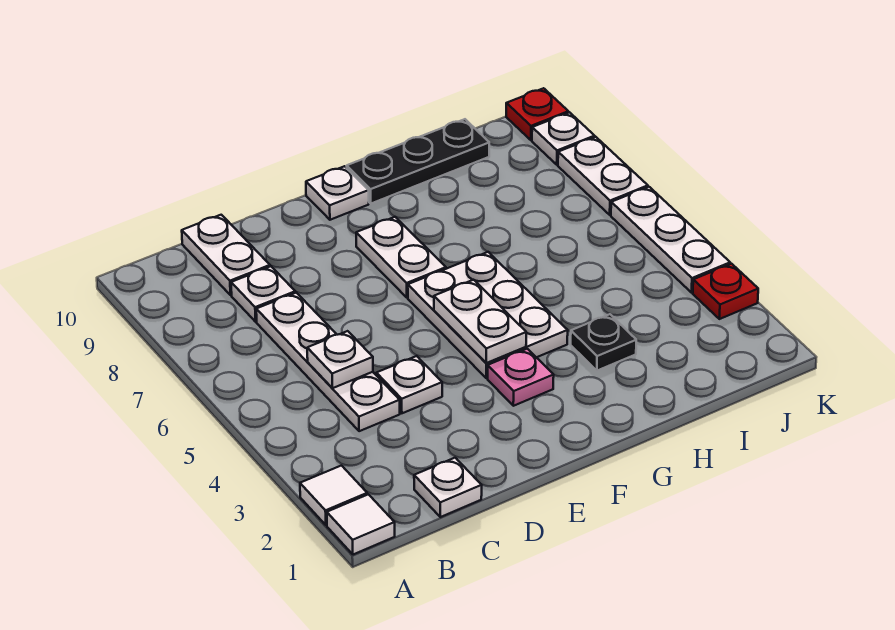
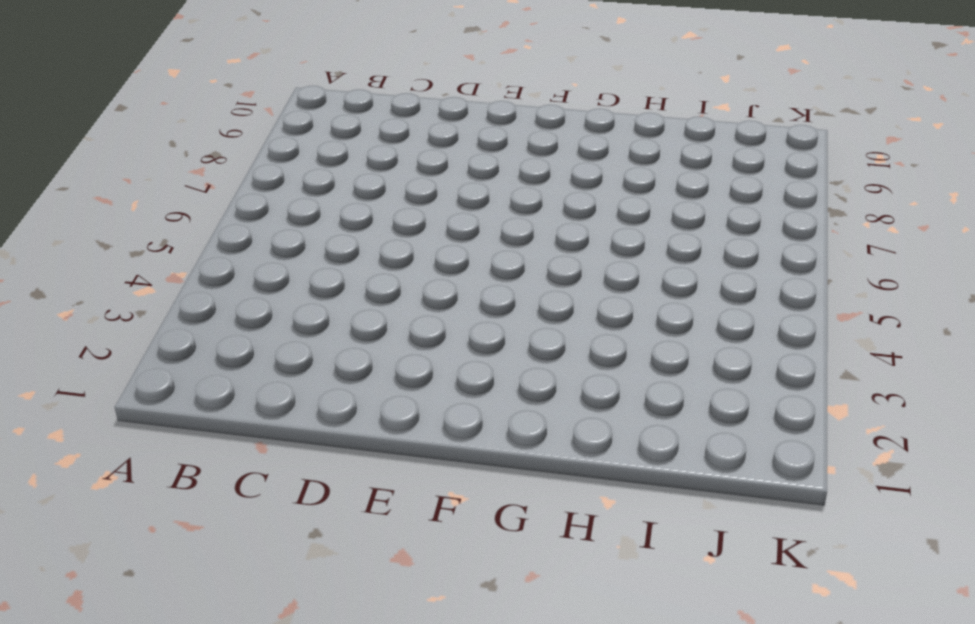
none -> white 1x1 tile [327,494,395,555]
none -> white 1x1 tile [300,466,367,525]
none -> white 1x1 plate [414,458,482,517]

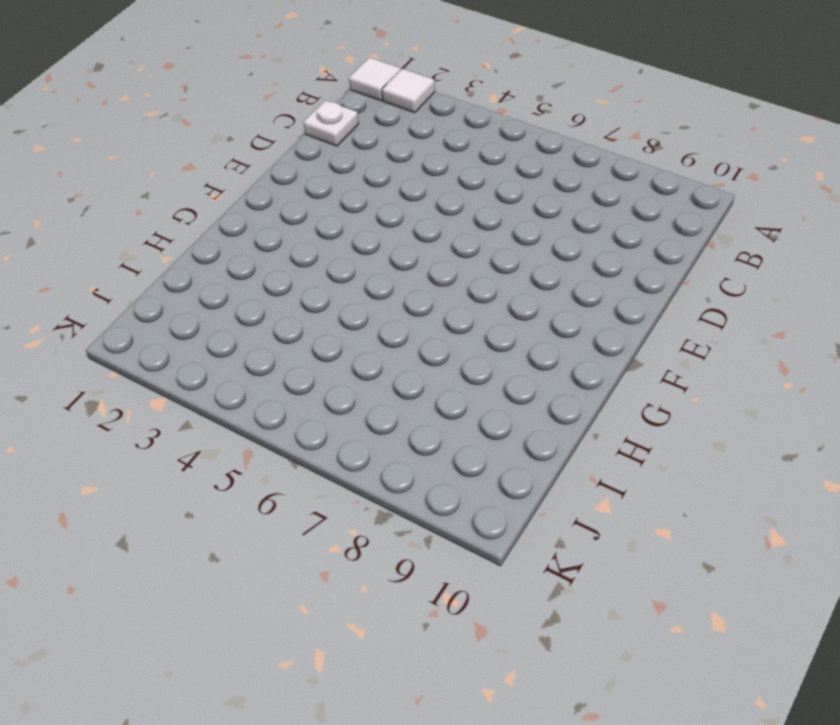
none -> white 1x4 plate [256,293,400,431]
none -> white 1x1 plate [231,266,295,322]
none -> white 1x2 plate [182,215,270,295]

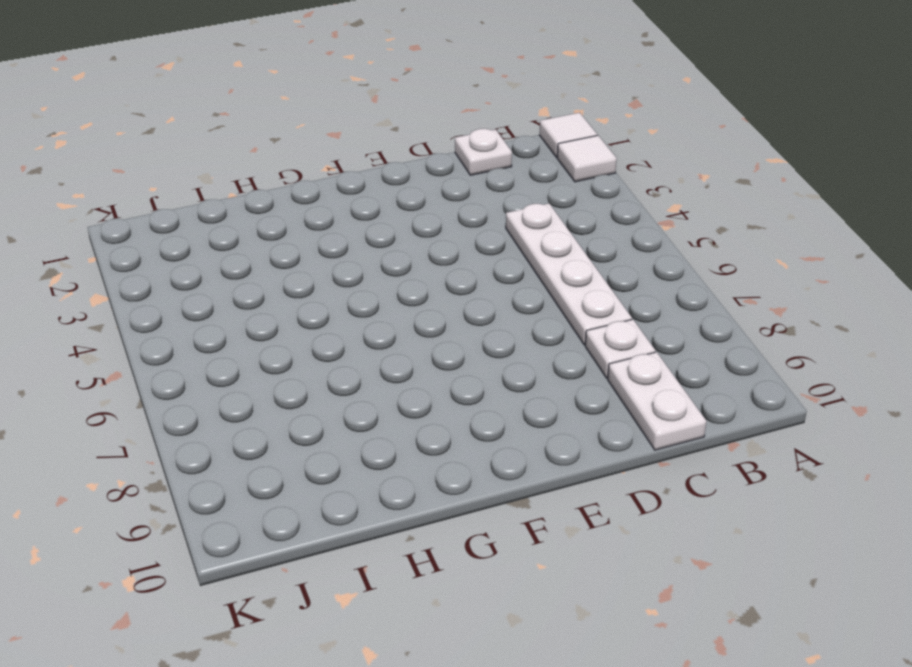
none -> white 1x1 plate [376,356,442,413]
none -> pink 1x1 plate [488,349,554,406]
none -> white 2x3 plate [408,252,568,378]

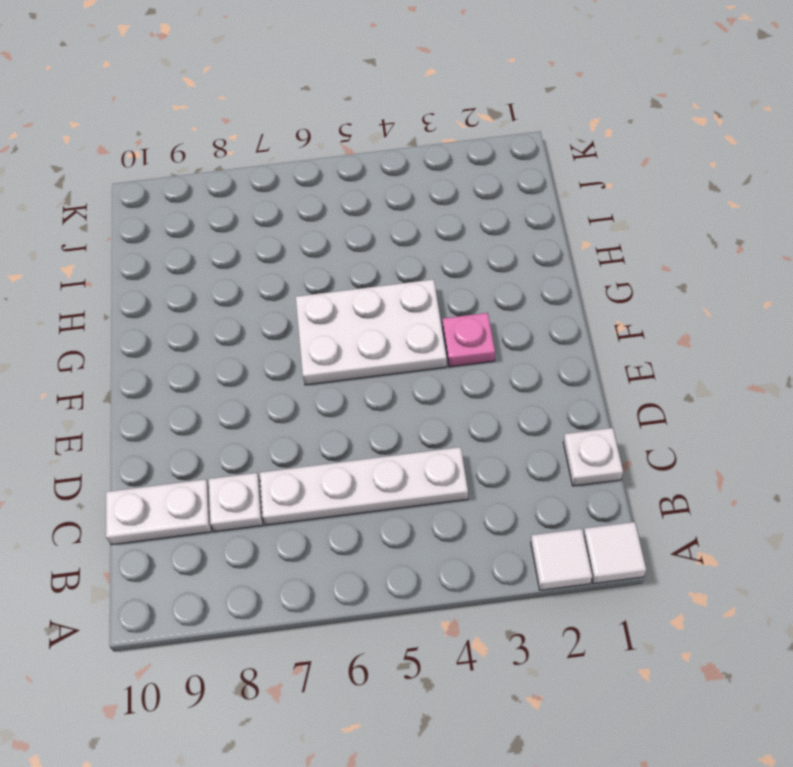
none -> white 1x1 plate [376,356,442,413]
none -> white 1x2 plate [356,217,446,297]
none -> white 1x1 plate [306,166,369,220]

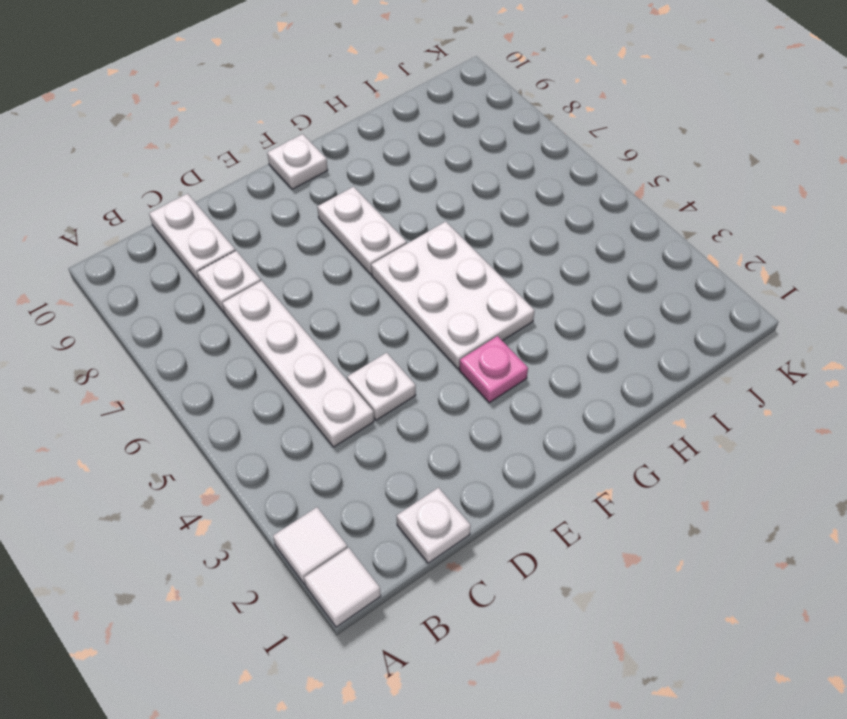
none -> black 1x3 plate [347,119,489,204]
none -> black 1x1 plate [571,314,636,371]
none -> red 1x1 plate [693,264,758,319]

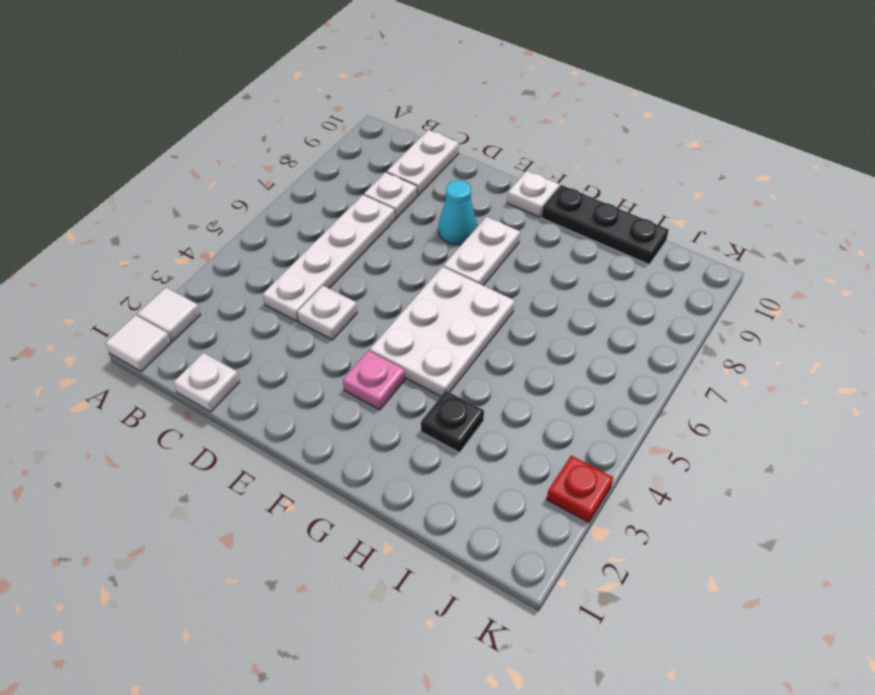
cyan 1x1 cone [439,180,477,245] -> none
none -> white 1x3 plate [611,187,730,293]
none -> white 1x2 plate [558,137,648,215]
none -> white 1x1 plate [532,112,595,165]

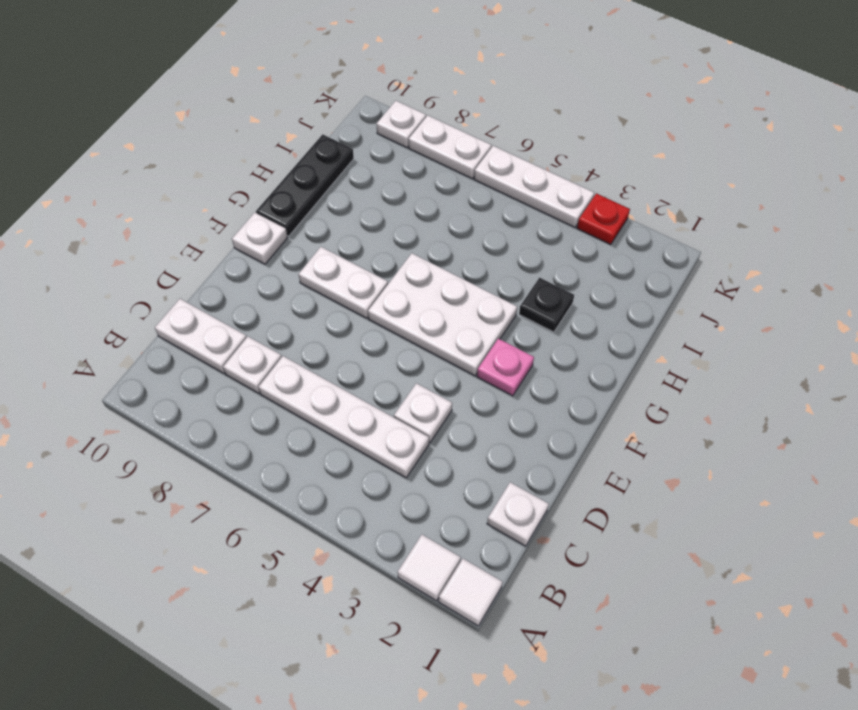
none -> red 1x1 plate [506,88,568,140]
none -> white 1x1 plate [307,331,373,388]
none -> white 1x2 plate [434,280,526,363]

